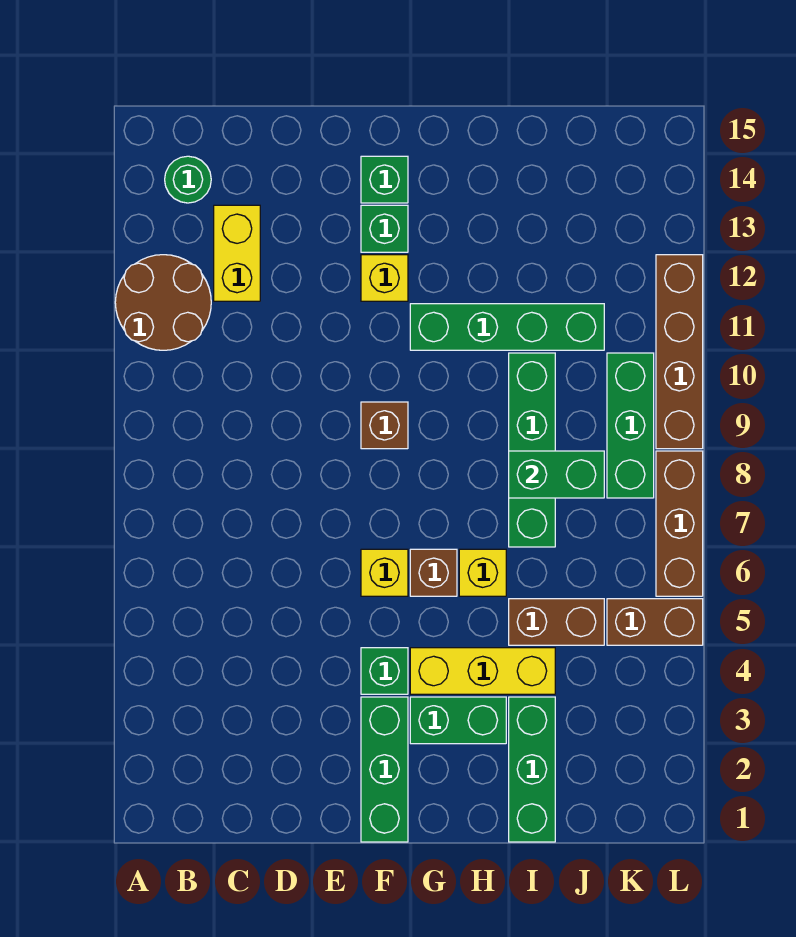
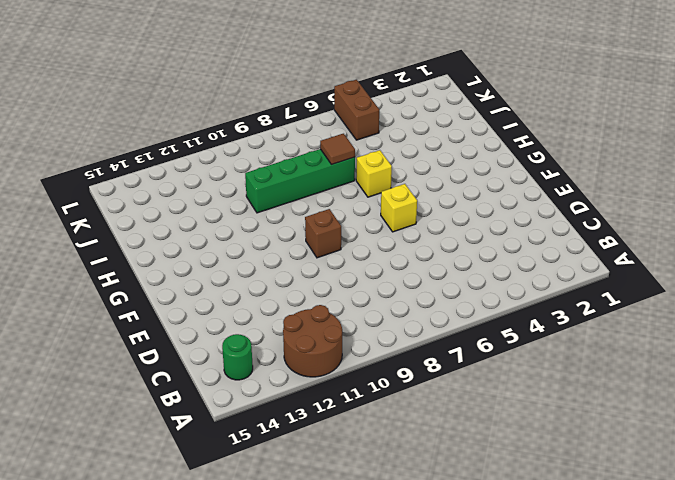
brown 1x1 tile [320,134,355,165] -> none
none -> yellow 1x2 brick [214,205,260,301]
none -> green 1x3 brick [361,697,408,842]
none -> green 1x1 brick [361,648,408,694]

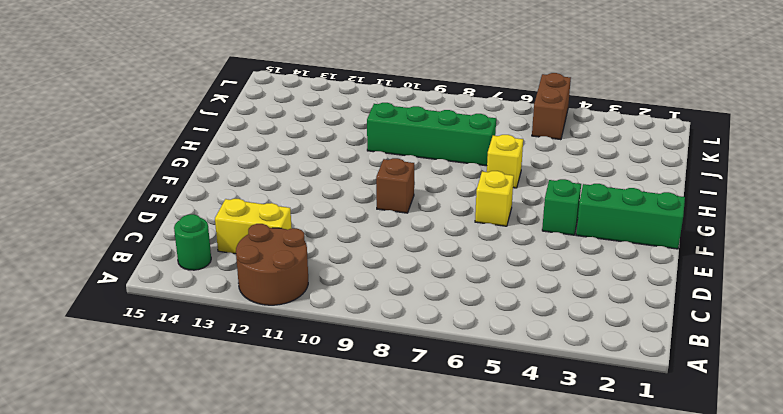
none -> yellow 1x1 brick [361,255,408,301]
none -> green 1x1 brick [361,205,408,252]
none -> green 1x1 brick [361,156,408,203]

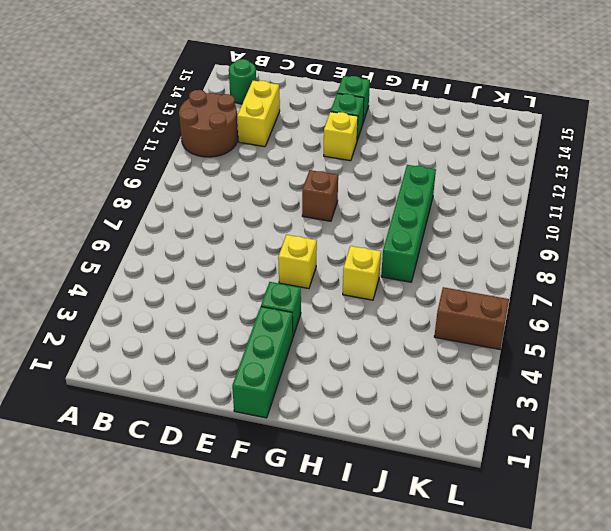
none -> green 1x2 brick [410,697,506,744]
none -> yellow 1x3 brick [410,648,555,694]
none -> brown 1x1 brick [410,549,457,596]

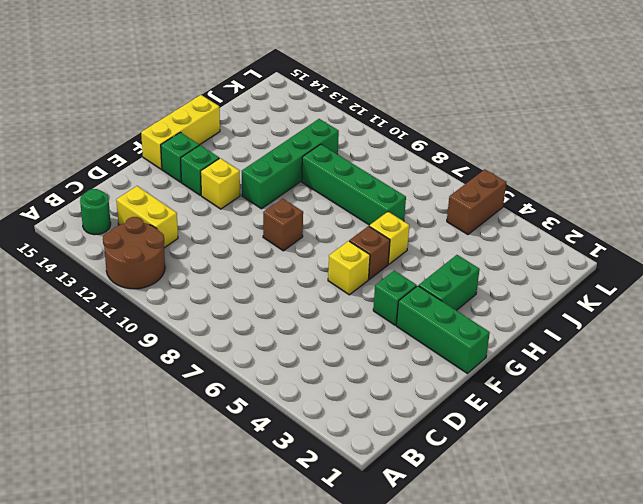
yellow 1x3 brick [141,95,220,169] -> yellow 1x3 brick moved to [410,648,555,694]
none -> green 1x3 brick [509,697,555,842]
none -> brown 1x2 brick [509,599,604,645]
none -> green 1x3 brick [607,353,654,498]

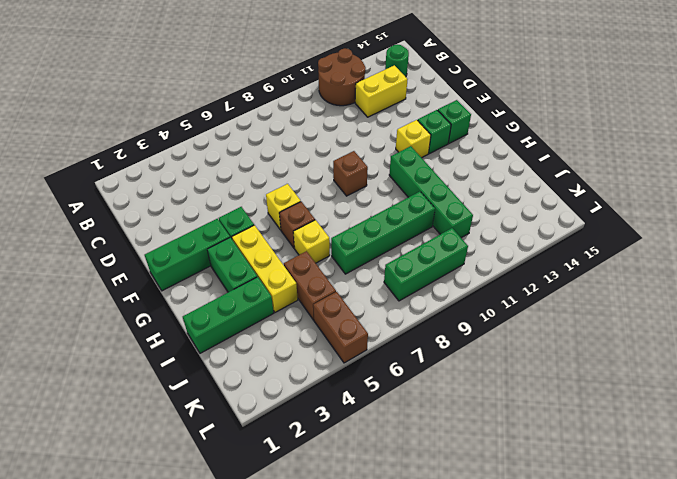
none -> brown 1x3 brick [656,451,703,596]
none -> brown 1x4 brick [656,255,703,449]
none -> green 1x2 brick [509,451,604,498]

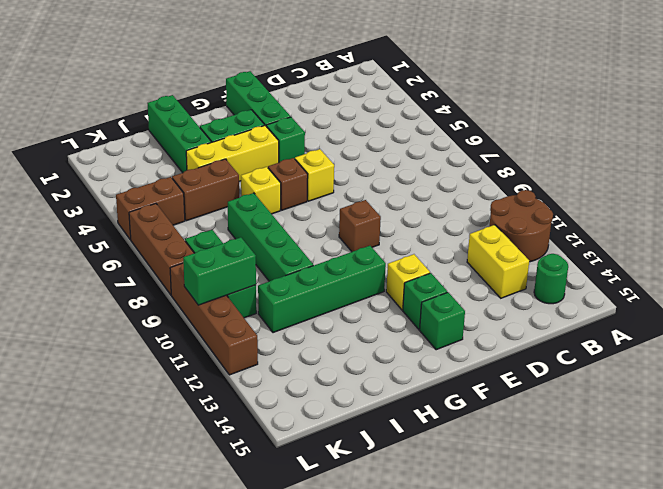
green 1x2 brick [183,237,256,305] -> green 1x2 brick moved to [509,451,604,498]

